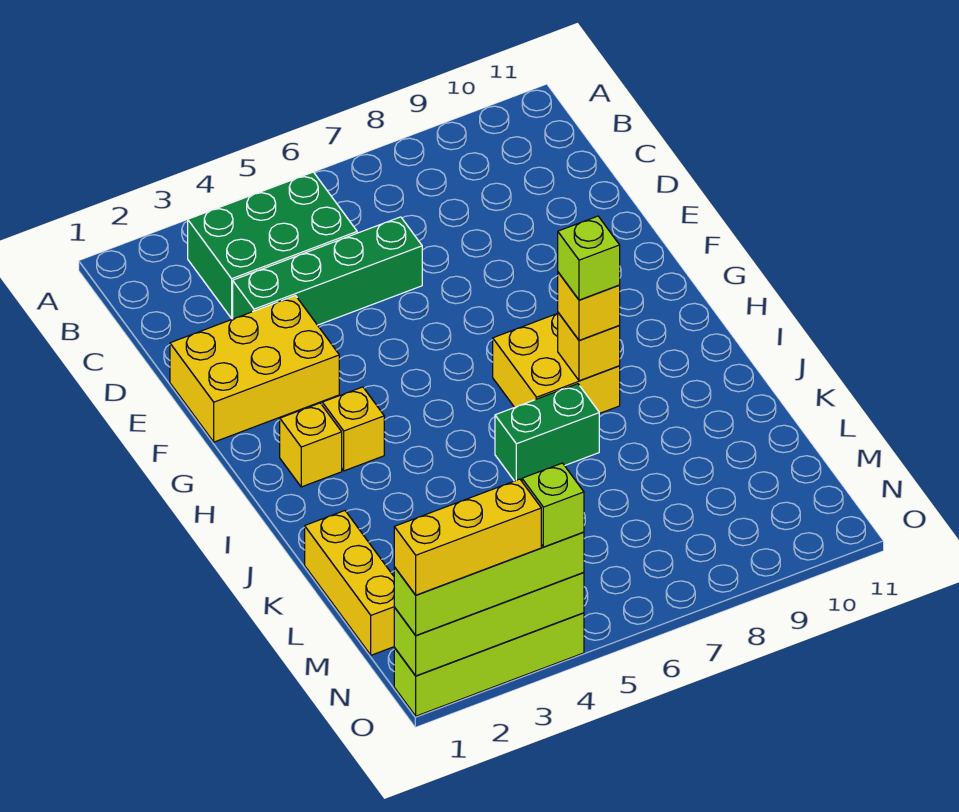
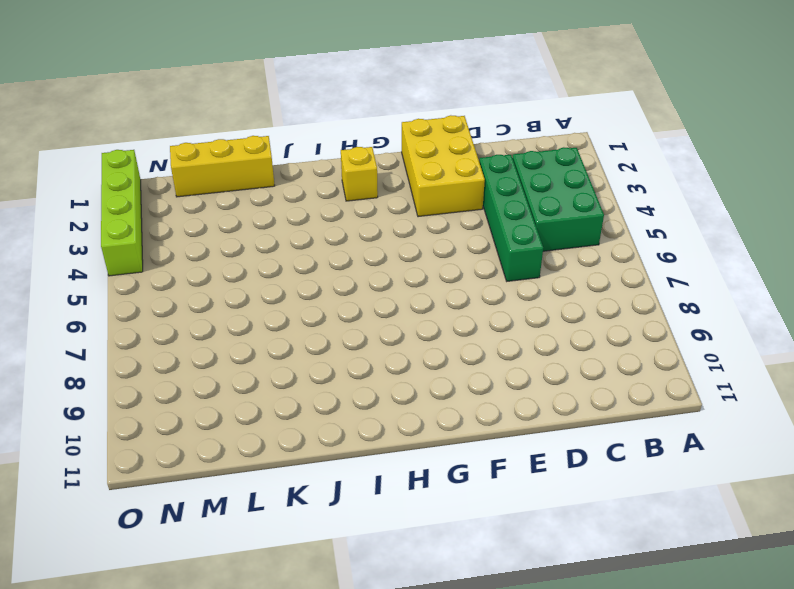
none -> yellow 1x1 brick [322,387,384,471]
none -> yellow 2x2 brick [493,314,620,414]
none -> green 1x2 brick [495,384,599,481]

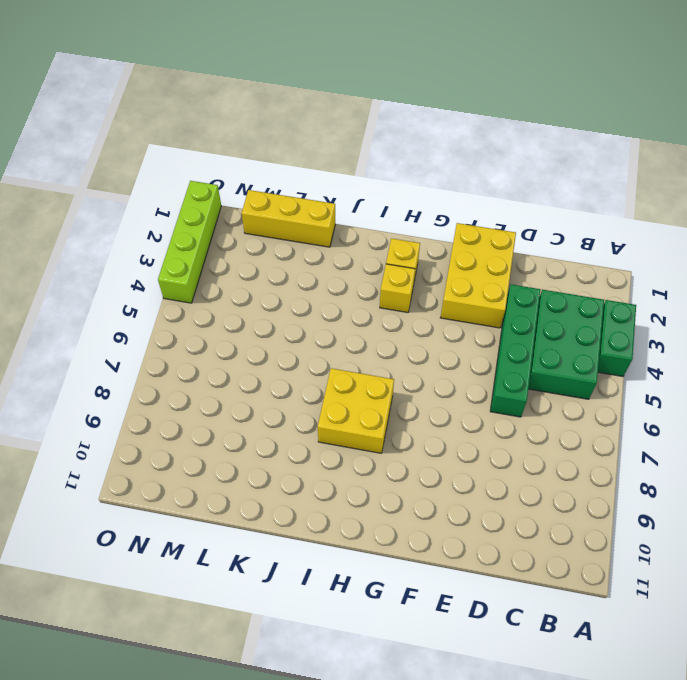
green 1x2 brick [598,300,636,377] -> green 1x2 brick moved to [495,384,599,481]
none -> yellow 1x1 brick [557,313,620,381]
none -> lime 1x4 brick [394,572,584,676]
none -> yellow 1x1 brick [558,272,620,341]

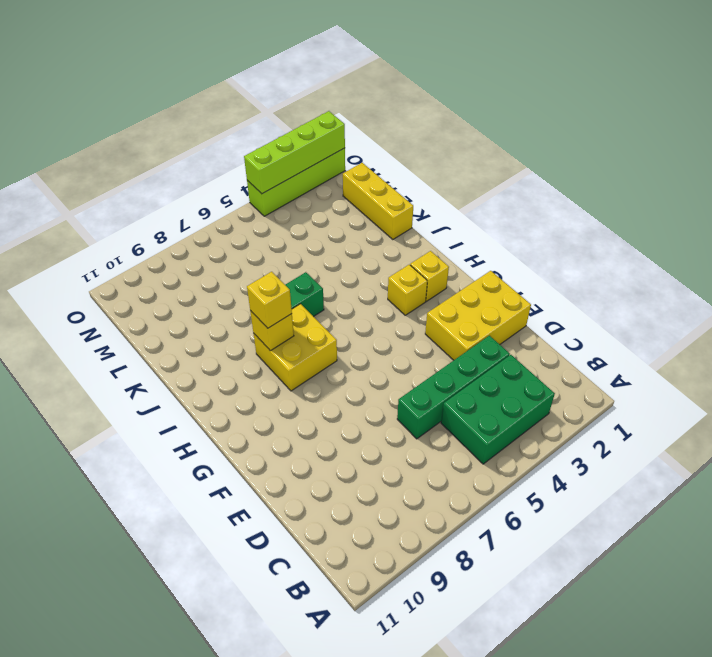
none -> lime 1x4 brick [394,532,584,636]
none -> lime 1x1 brick [558,216,620,300]
none -> yellow 1x3 brick [394,479,541,595]

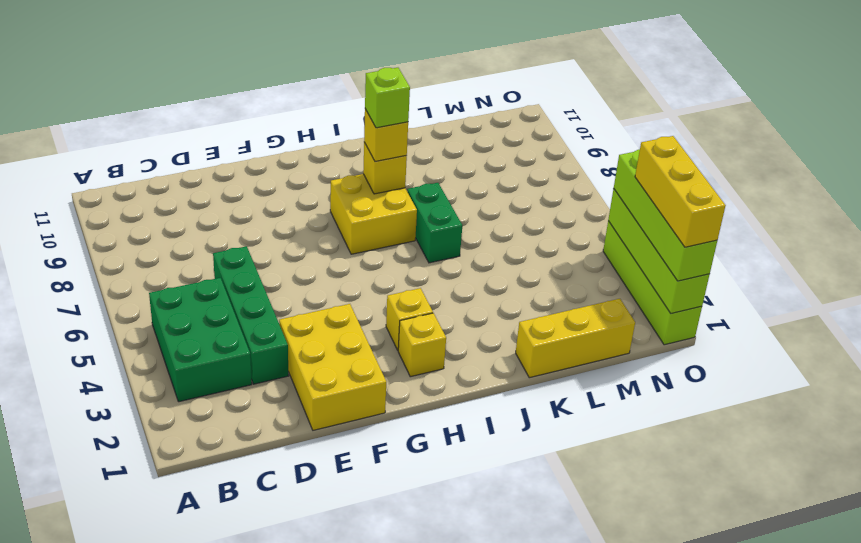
none -> lime 1x1 brick [522,463,584,547]

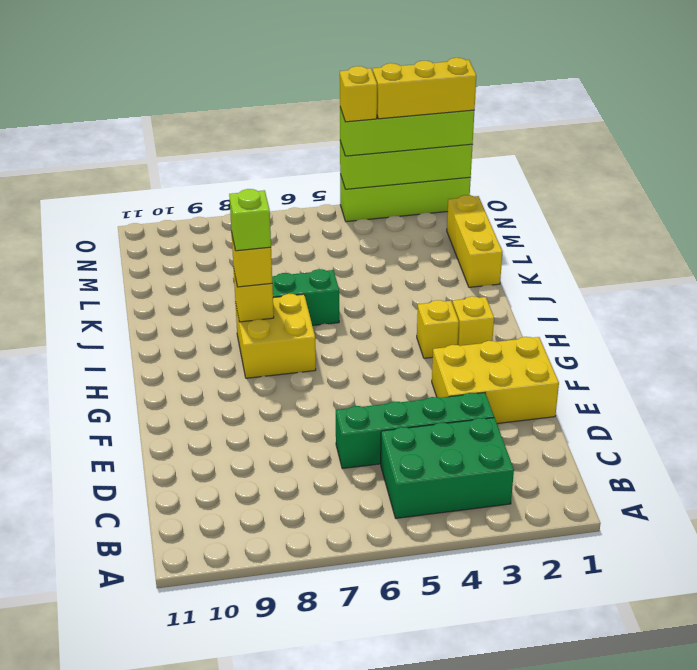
yellow 1x1 brick [340,66,377,122] -> lime 1x1 brick [522,463,584,547]

